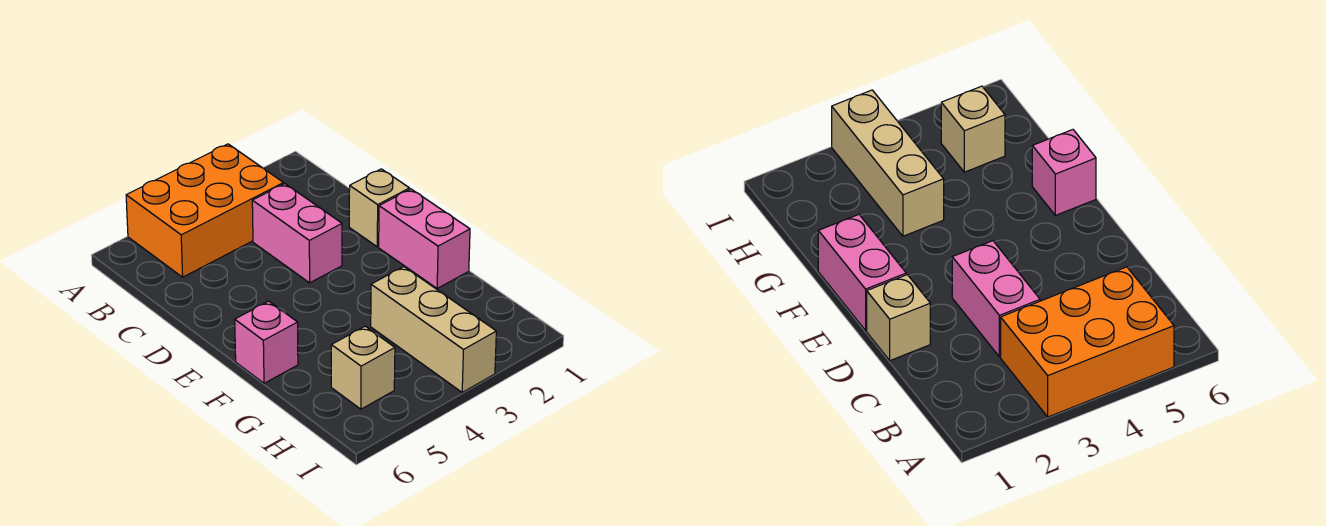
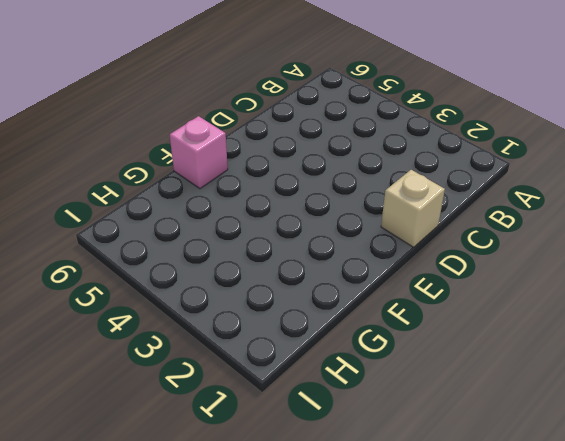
none -> orange 2x3 brick [126,144,284,277]
none -> pink 1x2 brick [252,184,342,283]

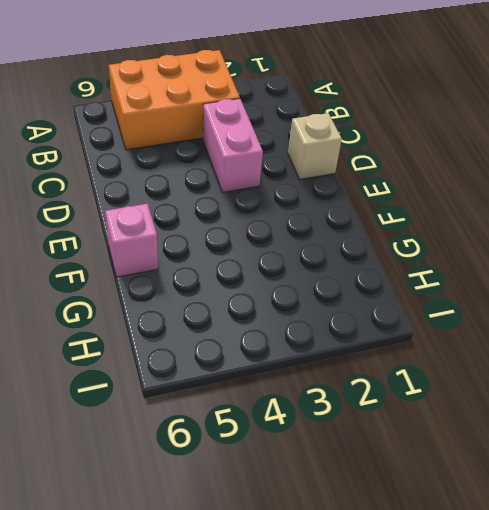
none -> pink 1x2 brick [379,189,470,289]
none -> tan 1x3 brick [371,267,496,392]

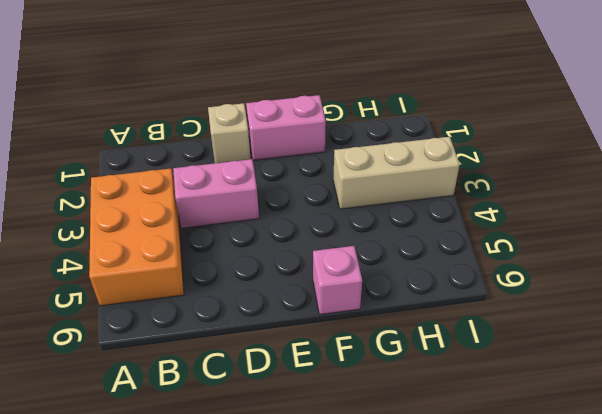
none -> tan 1x1 brick [331,326,395,409]

